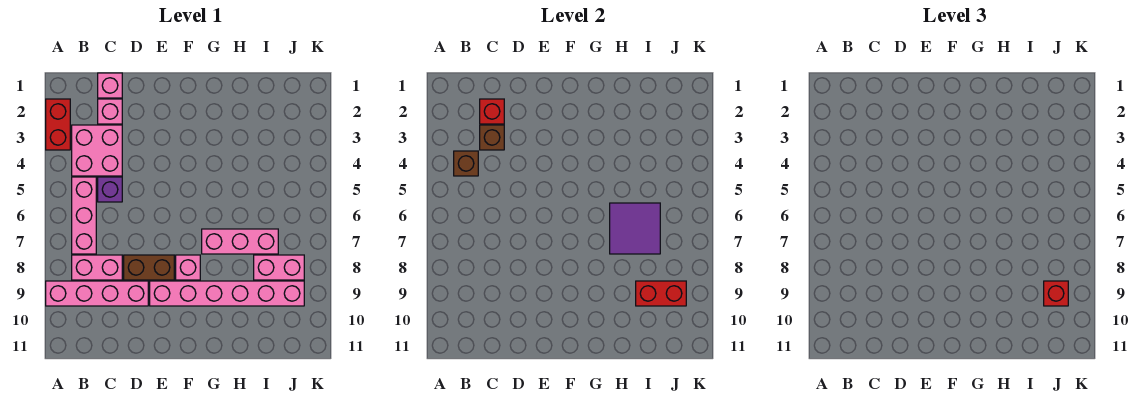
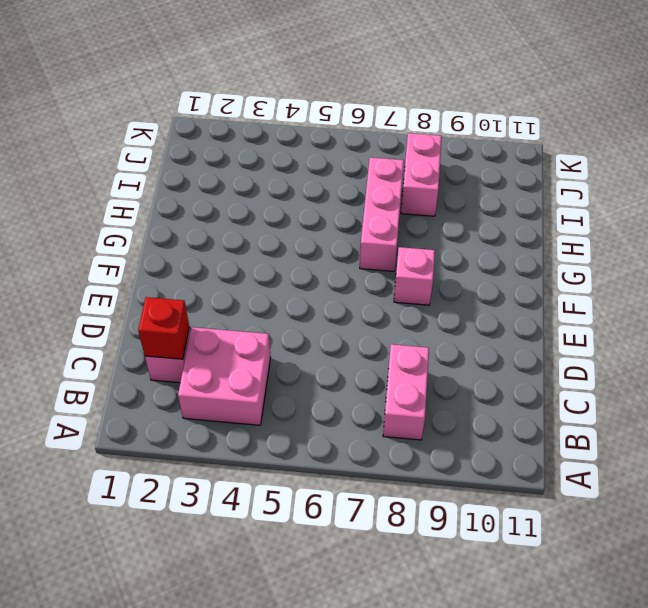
none -> red 1x2 brick [46,99,70,150]
none -> pink 1x4 brick [46,281,148,306]
none -> pink 1x3 brick [72,177,96,254]

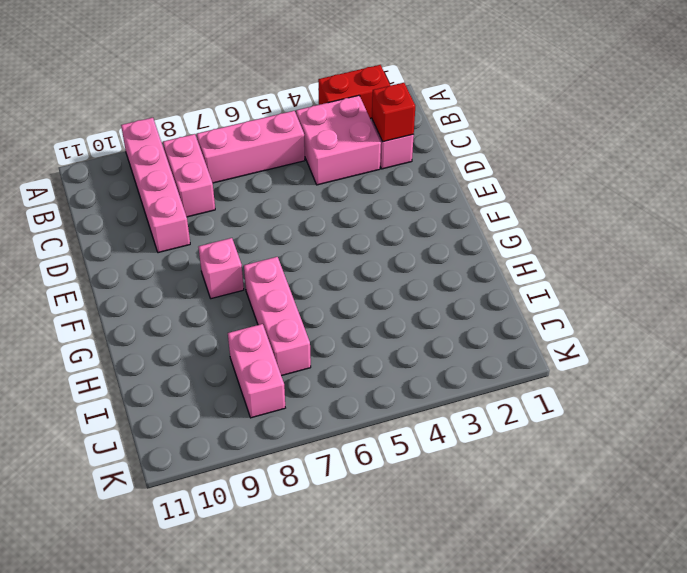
none -> pink 1x1 brick [98,73,122,98]
none -> purple 1x1 brick [98,177,122,202]
none -> brown 1x2 brick [124,255,174,280]

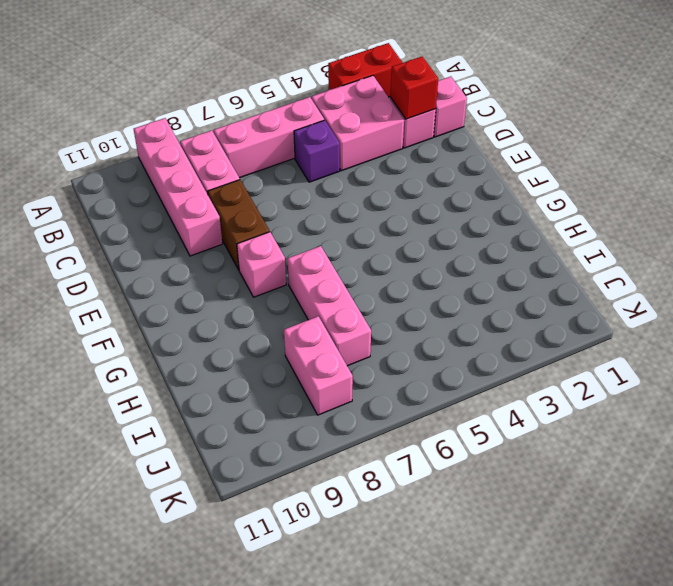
none -> pink 1x6 brick [150,281,304,306]
none -> brown 1x1 brick [454,151,478,176]
none -> brown 1x1 brick [480,125,504,150]

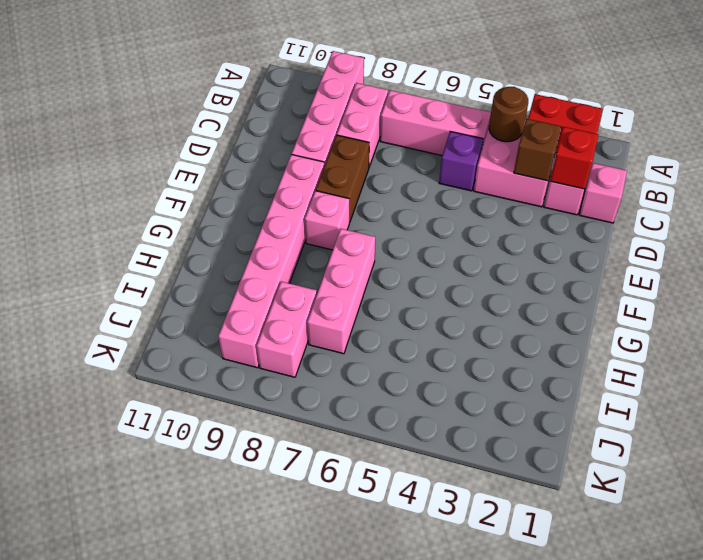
brown 1x1 round brick [489,87,528,142] -> brown 1x1 brick [454,151,478,176]
none -> purple 2x2 tile [610,203,660,254]
none -> red 1x2 brick [636,281,686,306]
none -> red 1x1 brick [1044,281,1068,306]

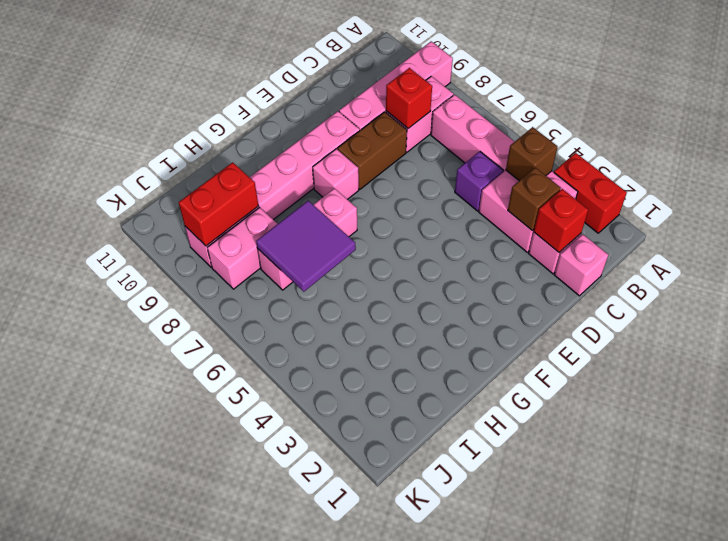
red 1x1 brick [386,68,432,128] -> red 1x1 brick moved to [1044,281,1068,306]

